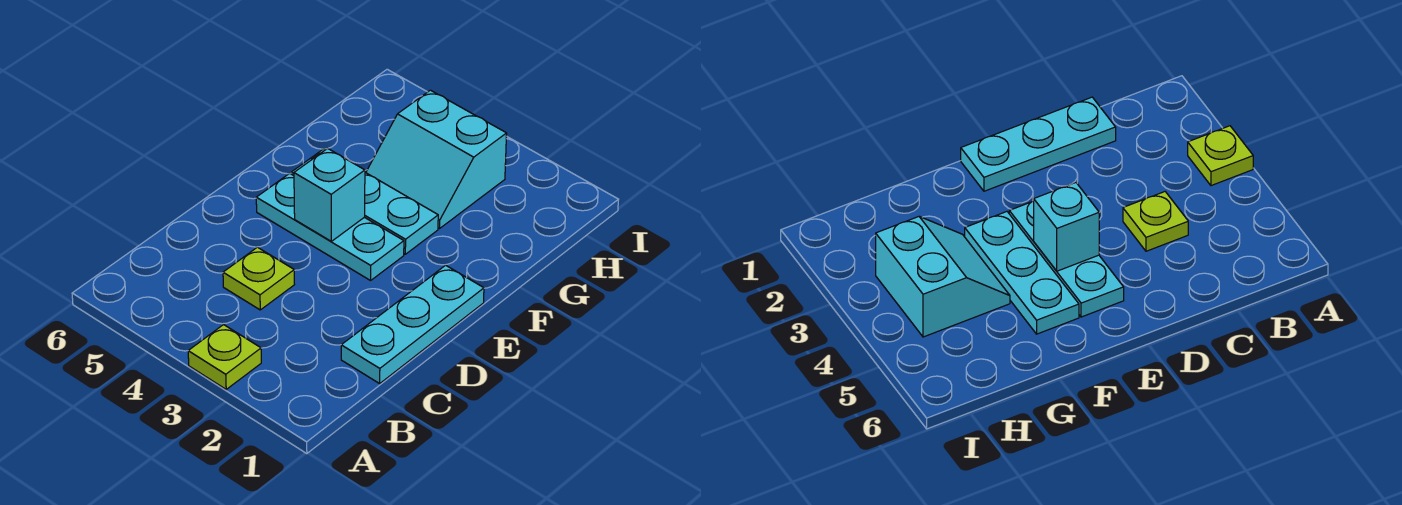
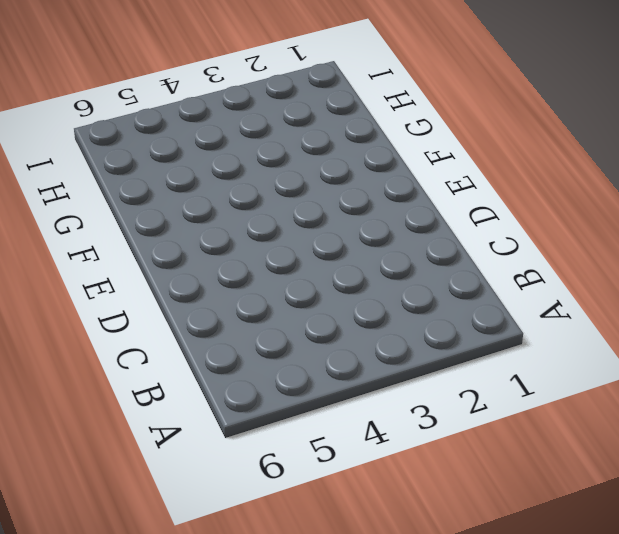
none -> lime 1x1 plate [188,325,261,389]
none -> cyan 1x3 plate [341,265,484,383]

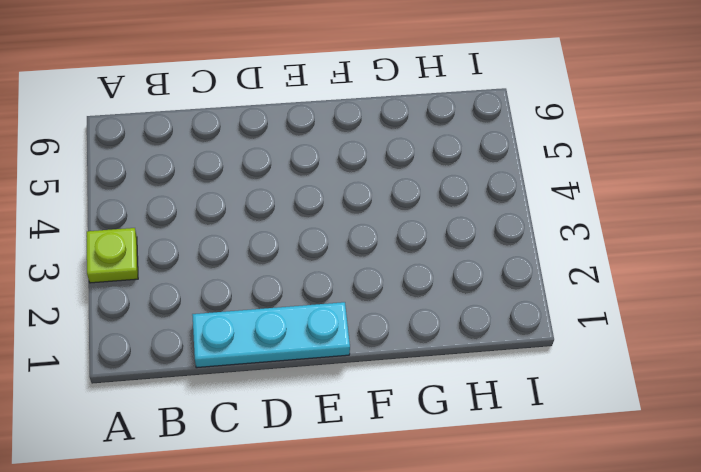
none -> lime 1x1 plate [223,247,294,310]
none -> cyan 1x3 plate [256,173,404,280]

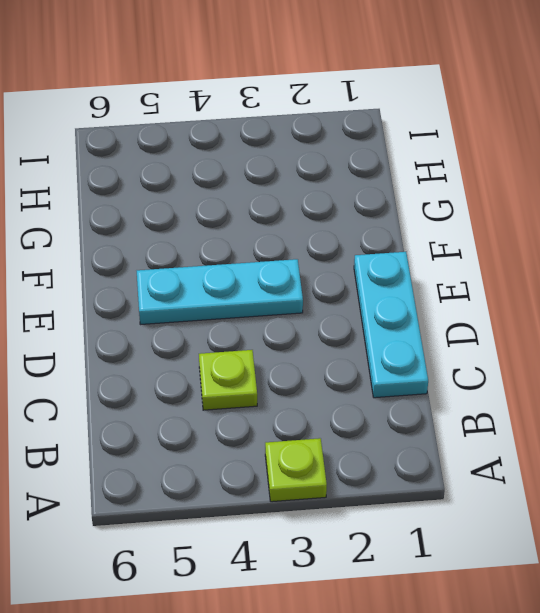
none -> cyan 1x3 plate [291,149,438,254]
none -> cyan 2x2 slope [366,90,507,228]

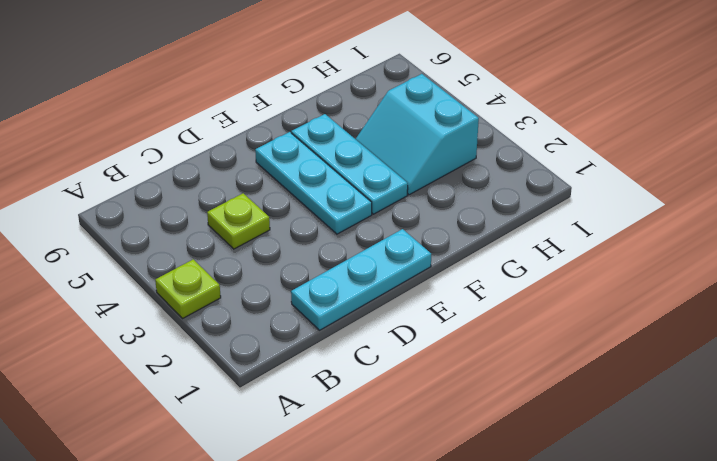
none -> cyan 1x1 brick [294,148,365,241]

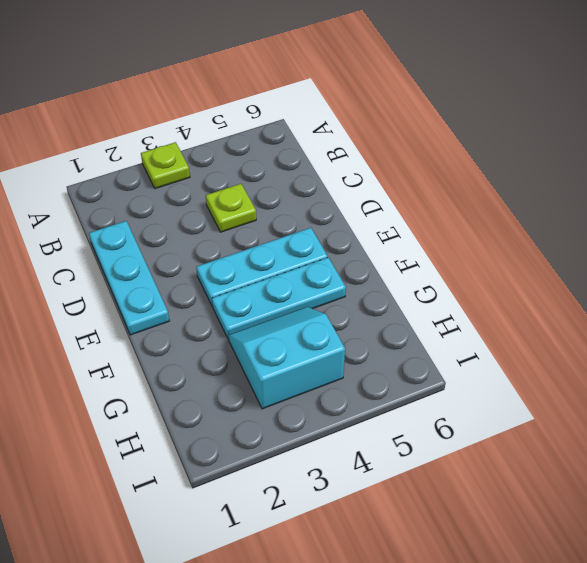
none -> cyan 1x1 brick [294,148,365,241]

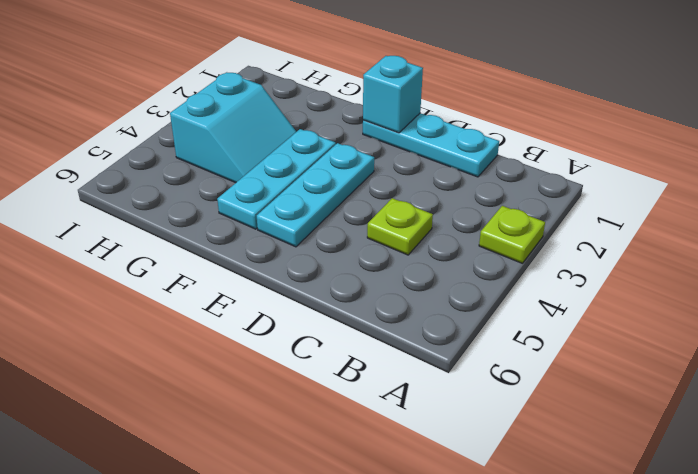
cyan 1x1 brick [363,56,423,133] -> cyan 1x1 brick moved to [294,148,365,241]

